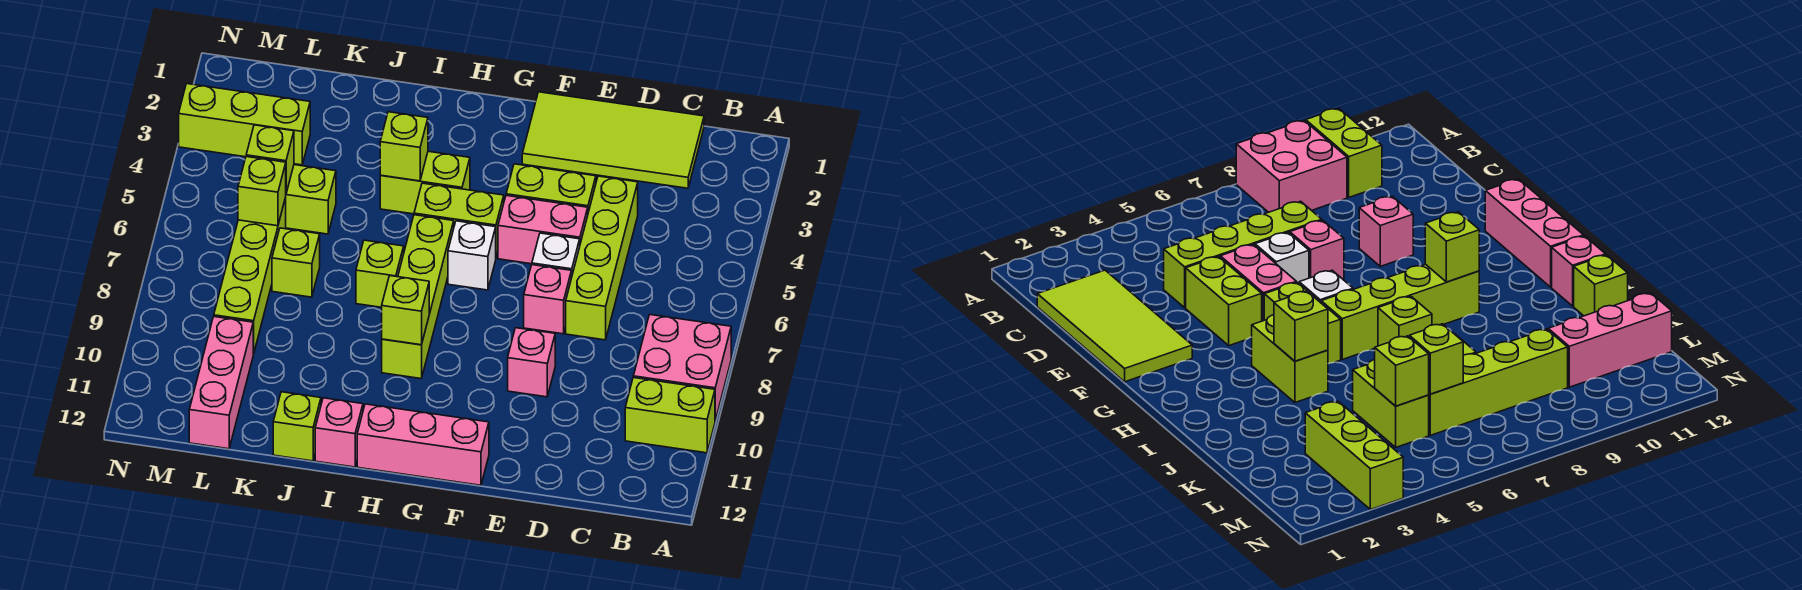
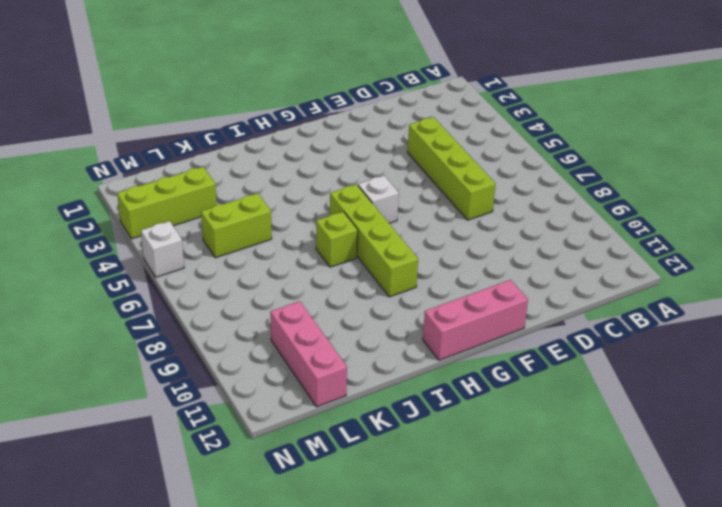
white 1x1 brick [141,221,184,277] -> white 1x1 brick moved to [532,233,580,278]
none -> pink 2x2 brick [633,315,731,421]
none -> lime 1x2 brick [625,378,715,453]
none -> lime 2x4 tile [522,92,704,188]

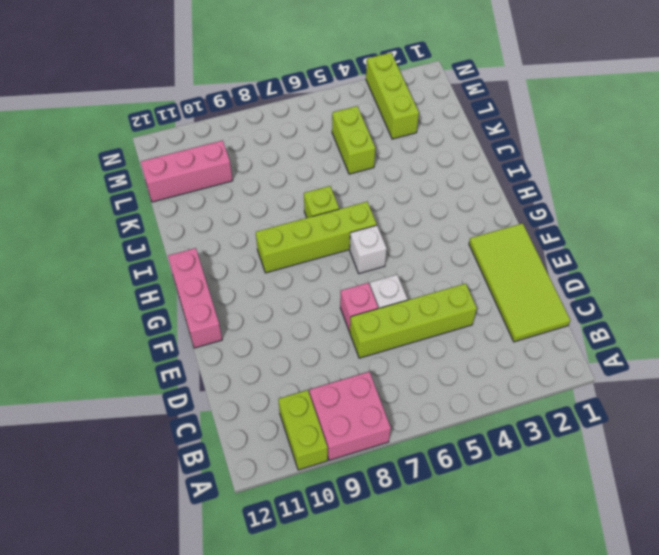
none -> lime 1x2 brick [506,164,596,212]
none -> pink 1x2 brick [498,196,588,264]
none -> pink 1x1 brick [508,328,555,397]

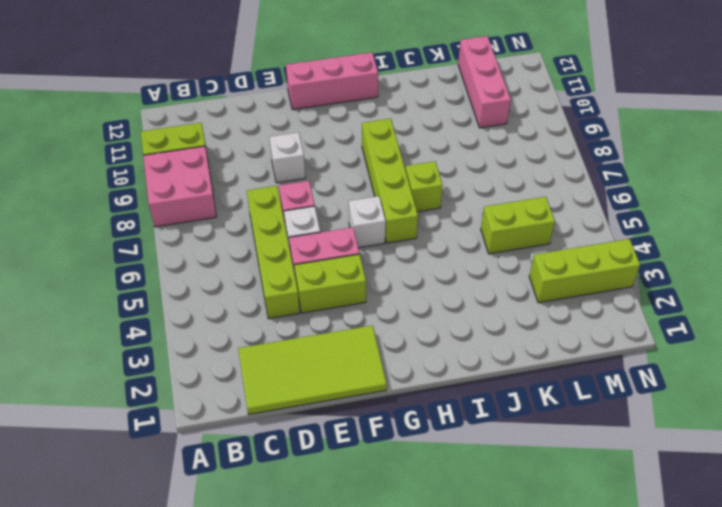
white 1x1 brick [269,132,305,183] -> pink 1x1 brick [508,328,555,397]
none -> lime 1x2 brick [414,183,504,257]
none -> lime 1x2 brick [380,151,470,214]
none -> pink 1x1 brick [315,398,363,467]

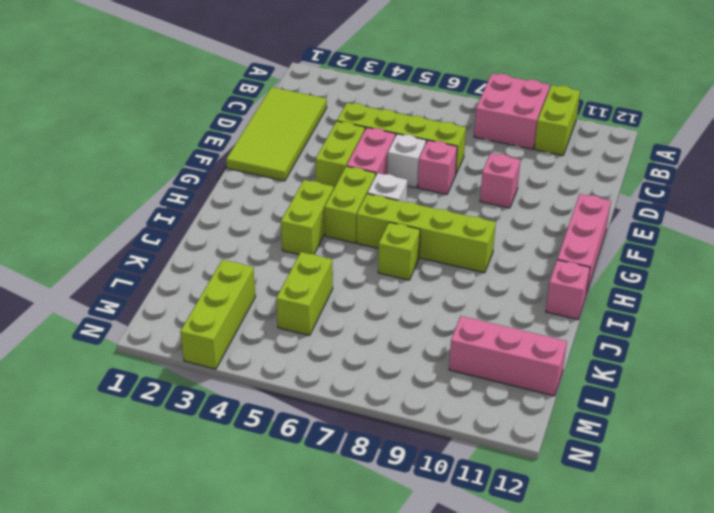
none -> lime 1x1 brick [273,392,321,461]
none -> lime 1x1 brick [272,228,320,297]
none -> lime 1x4 brick [214,198,286,354]

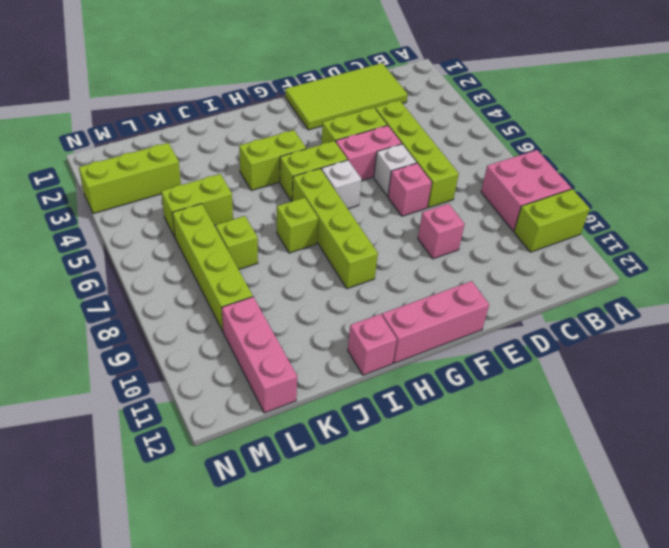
none -> lime 1x1 brick [273,392,321,461]
none -> lime 1x1 brick [382,276,429,345]
none -> lime 1x1 brick [380,112,428,181]

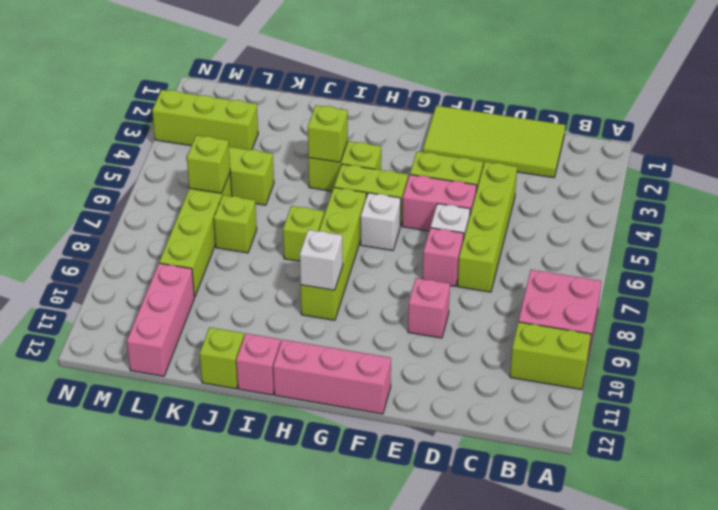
white 1x1 brick [300,230,343,290] -> lime 1x1 brick [382,276,429,345]
none -> lime 1x1 brick [246,125,294,193]

